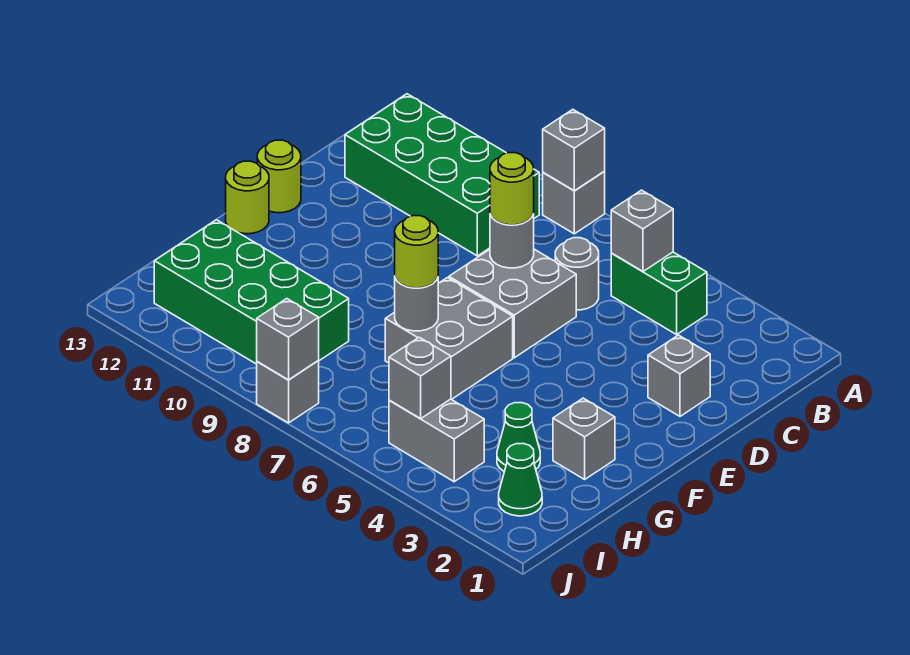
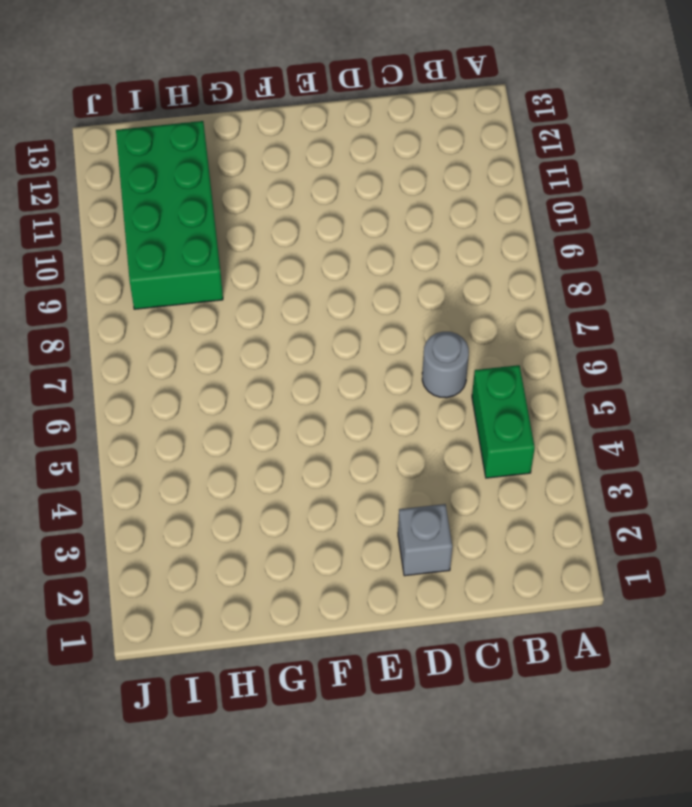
none -> grey 1x1 brick [543,172,605,234]
none -> green 2x4 brick [345,94,539,256]
none -> grey 2x2 brick [449,249,576,358]

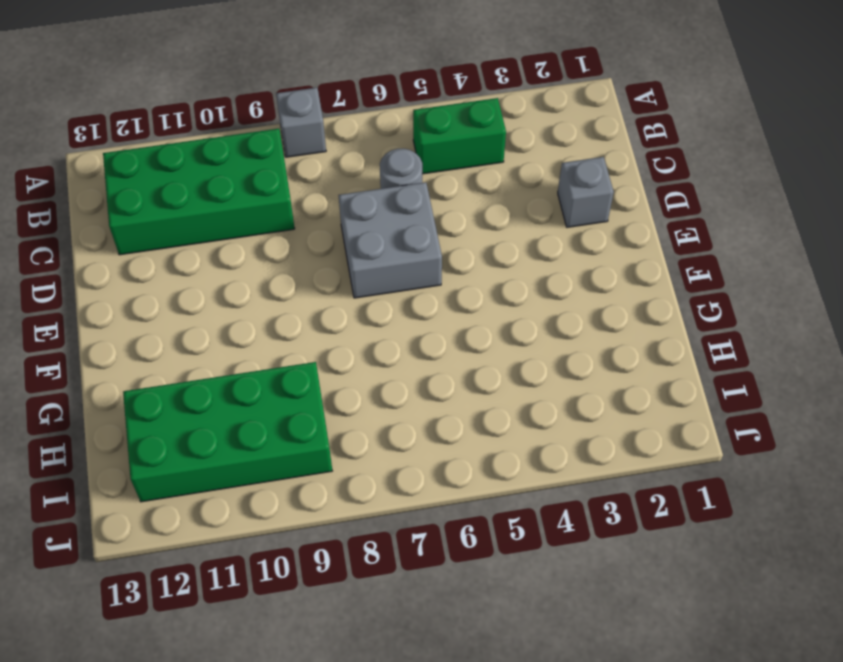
none -> lime 1x1 round brick [257,140,301,213]
none -> grey 2x2 brick [385,278,513,400]
none -> lime 1x1 round brick [226,161,269,234]

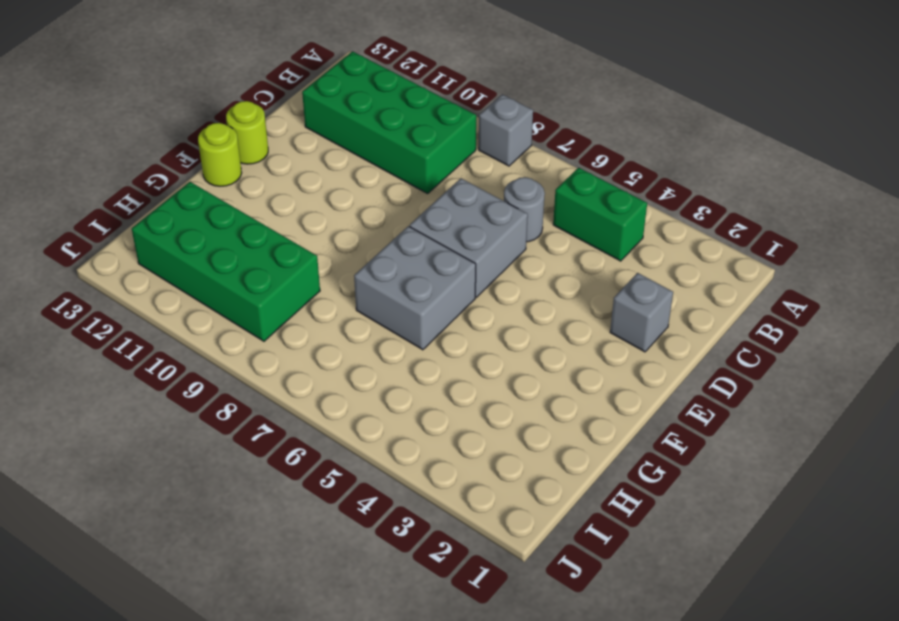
none -> grey 1x1 brick [553,398,615,479]
none -> green 1x1 cone [497,403,540,472]
none -> green 1x1 cone [499,443,542,516]

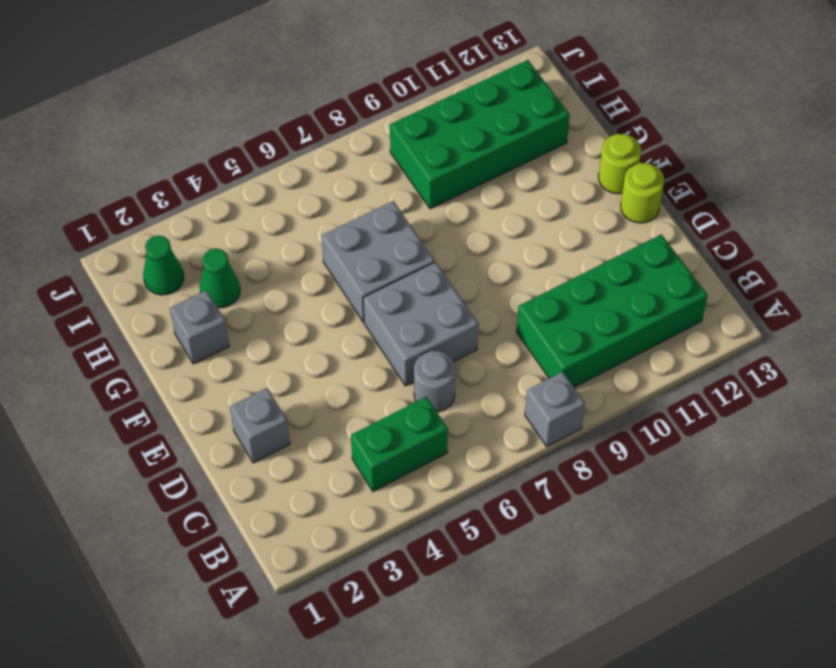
none -> grey 1x2 brick [389,399,484,482]
none -> grey 1x1 brick [257,360,319,423]
none -> grey 1x1 brick [543,109,605,191]

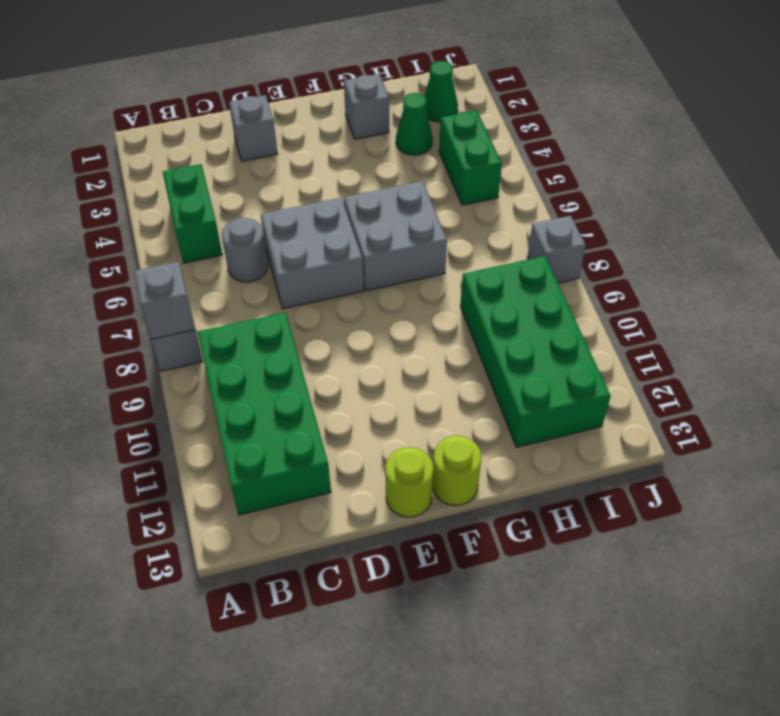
green 1x2 brick [439,110,502,205] -> grey 1x2 brick [389,399,484,482]
none -> grey 1x1 brick [611,190,673,272]
none -> grey 1x1 round brick [490,214,534,268]
none -> grey 1x1 round brick [395,278,438,331]

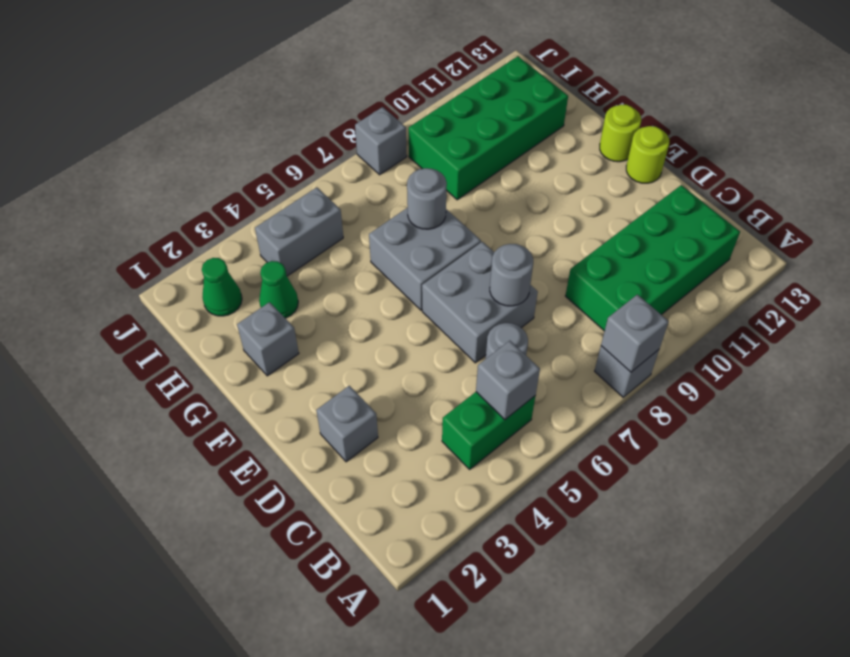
none -> grey 1x1 brick [389,337,451,418]
none -> grey 1x1 brick [257,299,319,380]
none -> lime 1x1 round brick [490,153,534,225]

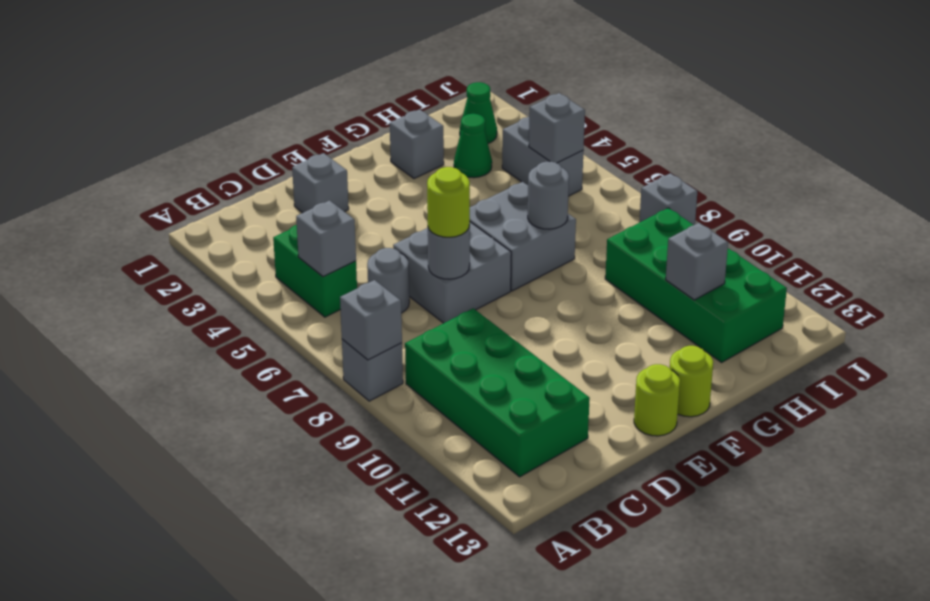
grey 1x1 brick [666,223,728,300] -> grey 1x1 brick moved to [257,299,319,380]
none -> lime 1x1 round brick [395,216,438,288]

